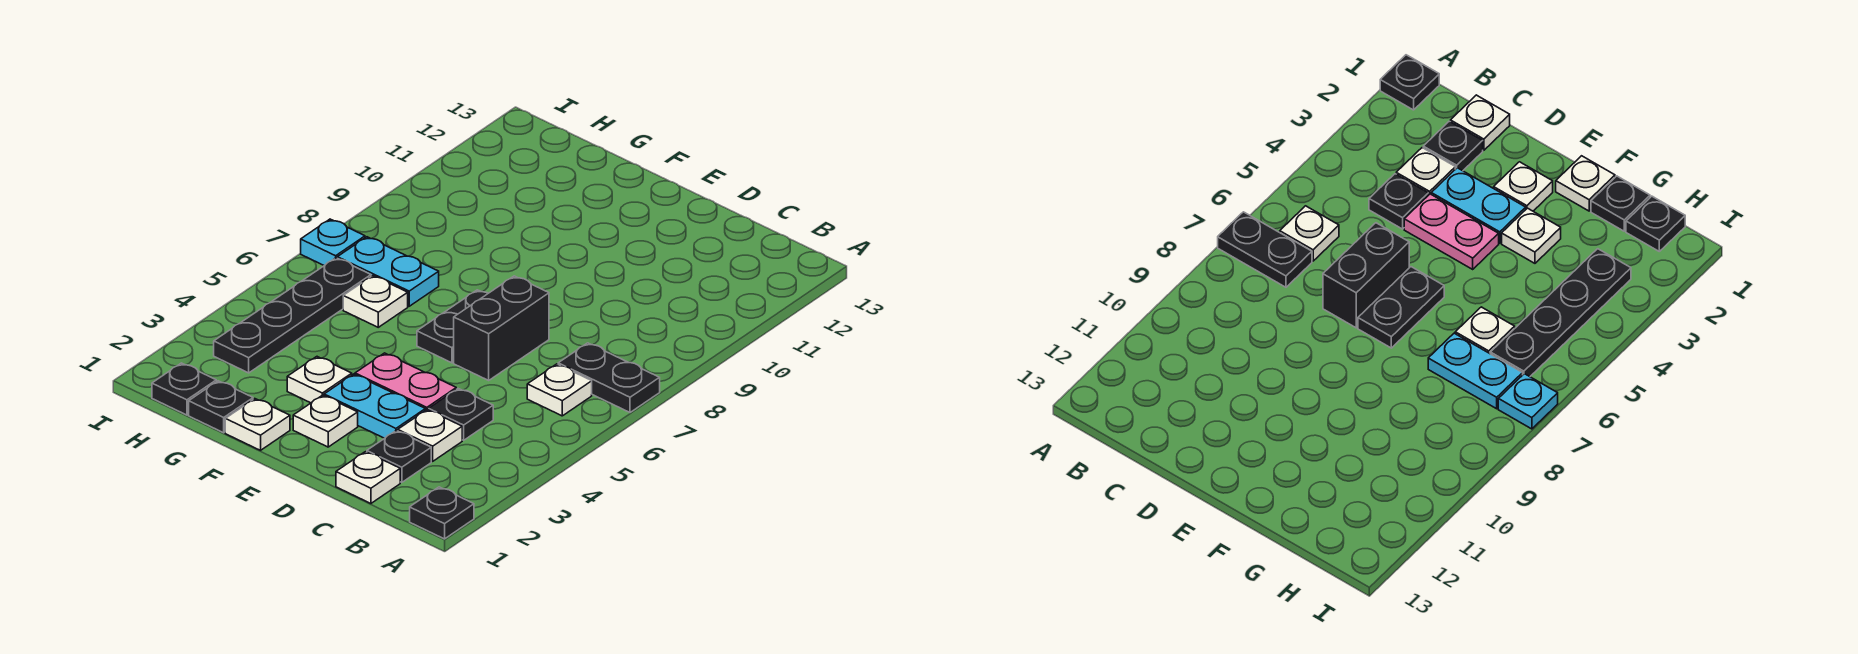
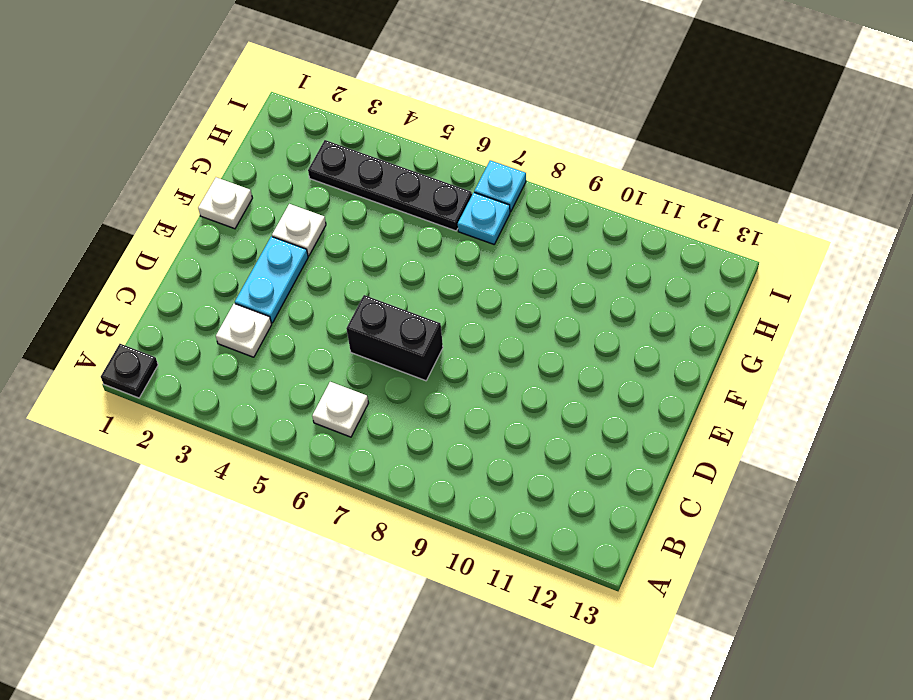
cyan 1x1 plate [458,193,510,244] -> cyan 1x2 plate [337,237,439,306]
none -> black 1x2 plate [558,343,660,412]
none -> white 1x1 plate [336,452,400,503]
none -> black 1x1 plate [367,431,431,482]

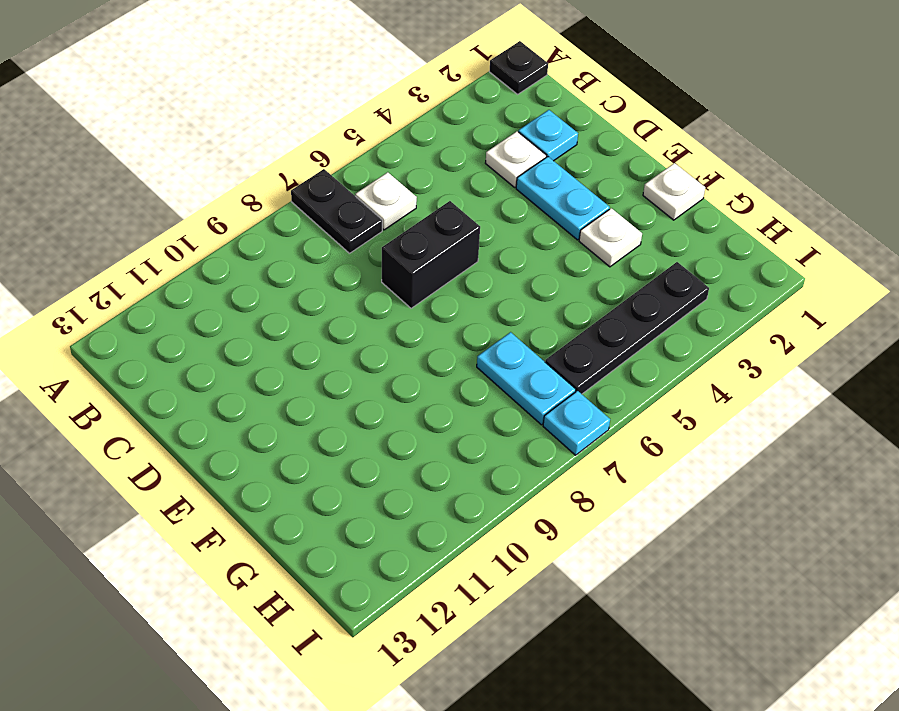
cyan 1x1 plate [518,110,578,161] -> black 1x1 plate [367,431,431,482]
none -> white 1x1 plate [336,452,400,503]
none -> black 1x1 plate [429,389,493,440]
none -> pink 1x2 plate [355,353,456,410]

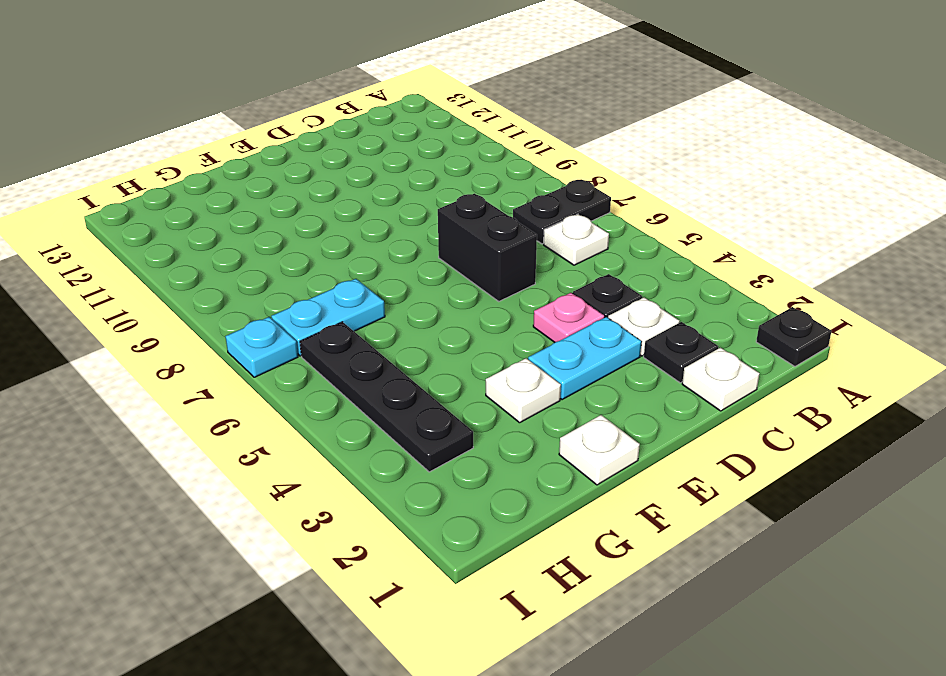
pink 1x1 plate [533,293,605,342] -> pink 1x2 plate [355,353,456,410]
none -> white 1x1 plate [293,395,358,447]
none -> black 1x2 plate [417,290,488,363]
none -> black 1x1 plate [189,381,253,433]

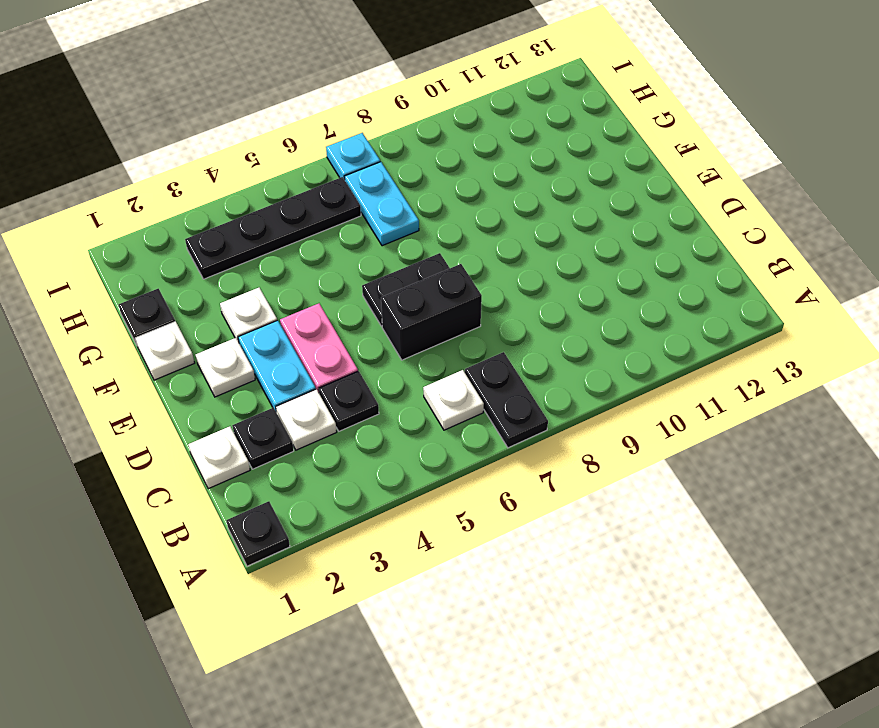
none -> white 1x1 plate [343,276,408,327]
none -> black 1x1 plate [152,363,216,415]

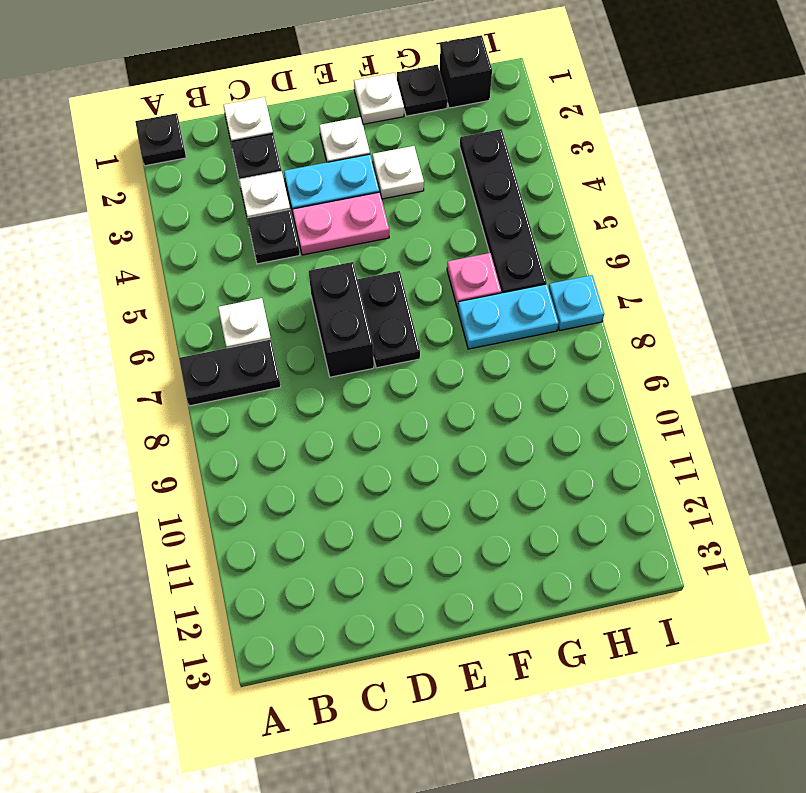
pink 1x1 plate [447,253,501,308] -> white 1x1 plate [343,276,408,327]
black 1x1 brick [440,35,492,108] -> black 1x1 plate [152,363,216,415]

